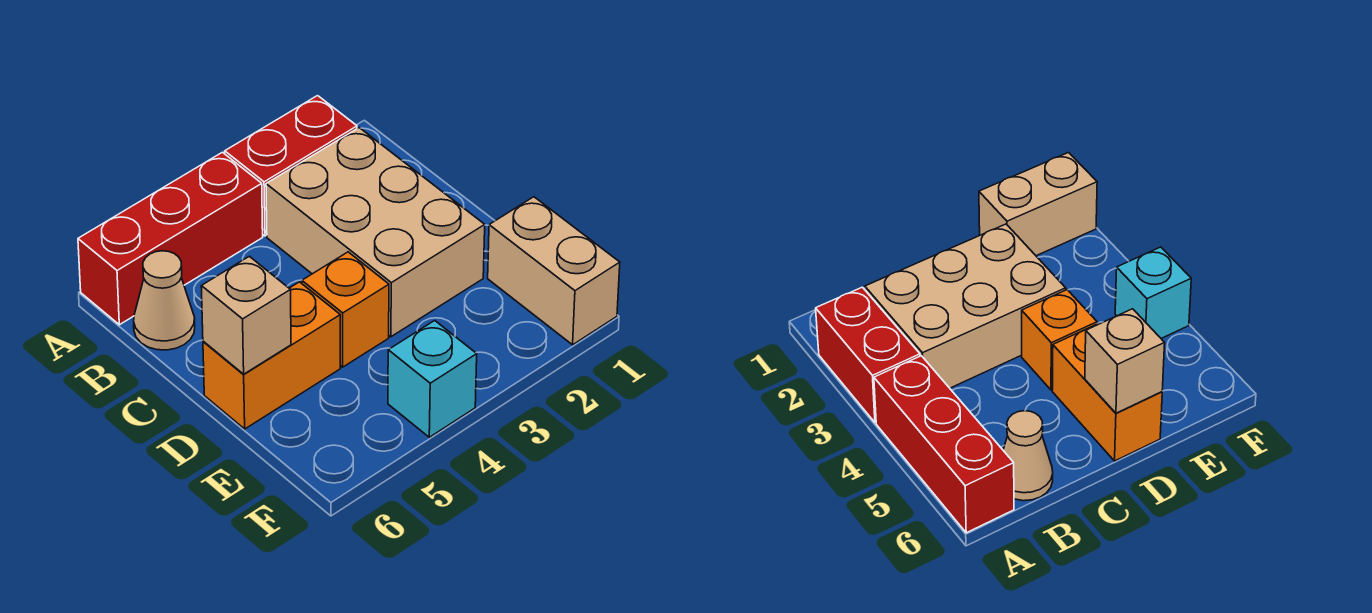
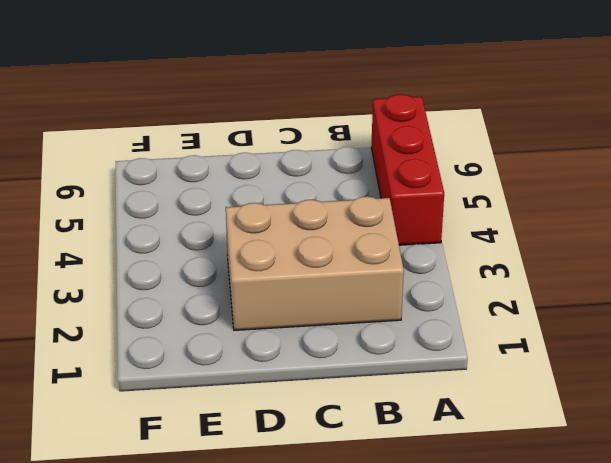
none -> red 1x2 brick [225,96,357,236]
none -> tan 1x1 cone [134,251,195,350]

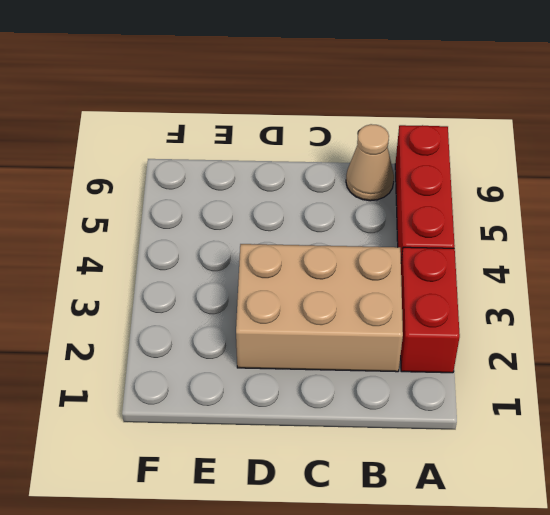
none -> orange 1x1 brick [302,252,389,367]
none -> orange 1x2 brick [203,282,340,429]

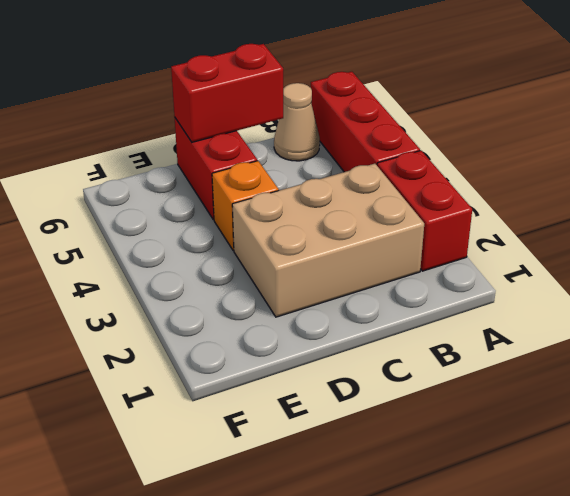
red 1x2 brick [171,44,283,142] -> tan 1x1 brick [201,256,291,374]
red 1x2 brick [175,118,257,220] -> orange 1x2 brick [203,282,340,429]
none -> tan 1x2 brick [488,197,620,345]
none -> cyan 1x1 brick [388,321,477,437]

